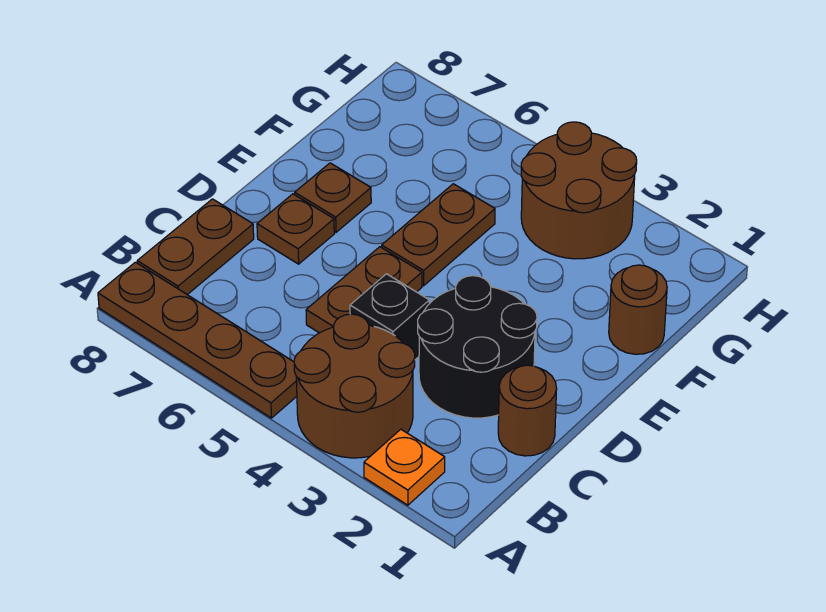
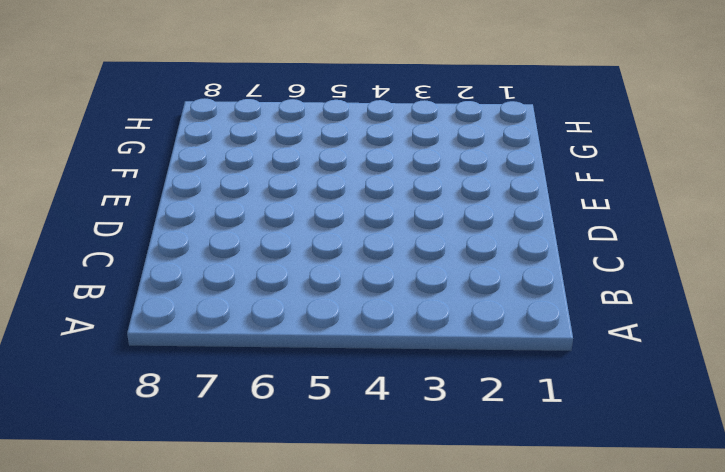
none -> orange 1x1 plate [364,429,445,505]
none -> brown 2x2 round brick [294,314,415,458]
none -> brown 1x4 plate [98,262,297,418]

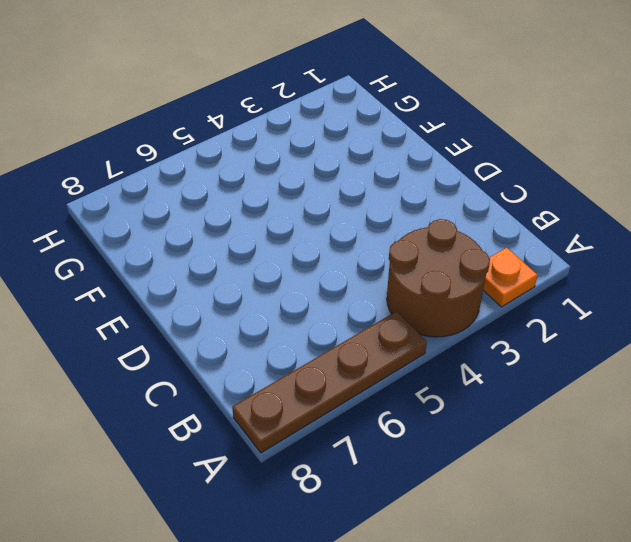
none -> brown 1x2 plate [137,199,254,295]
none -> brown 1x1 round brick [498,365,557,456]
none -> black 2x2 round brick [418,276,537,418]

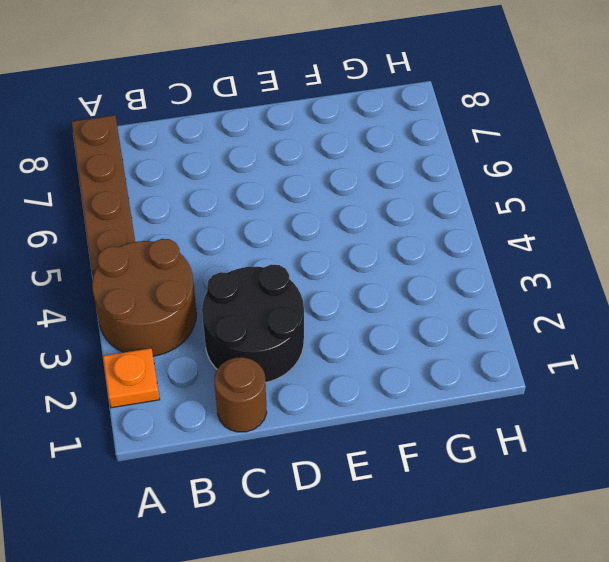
none -> brown 1x2 plate [137,199,254,295]
none -> black 1x1 brick [350,274,429,360]
none -> brown 1x2 plate [306,247,422,333]

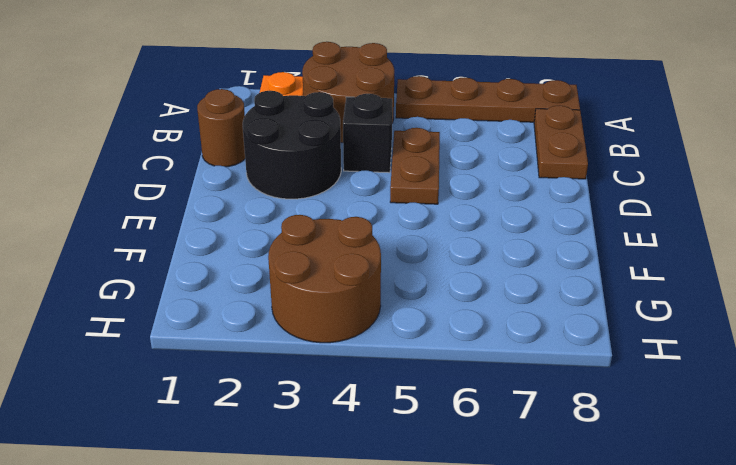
none -> brown 1x1 plate [257,194,334,264]
none -> brown 1x2 plate [382,184,495,286]
none -> brown 1x1 plate [295,163,371,232]

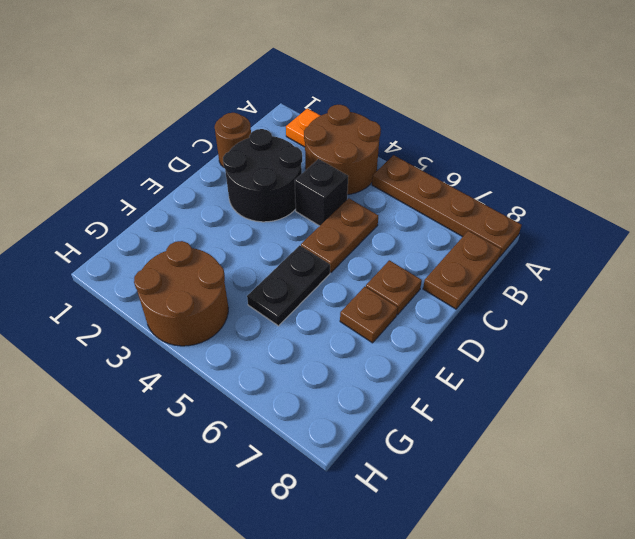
black 1x2 plate [247,245,330,326] -> brown 1x2 plate [382,184,495,286]
none -> brown 1x1 round brick [609,265,667,354]

